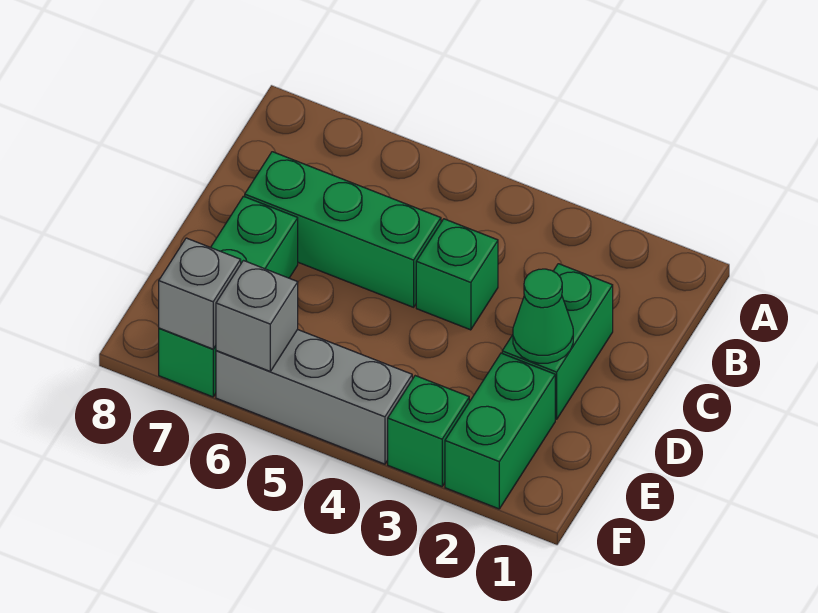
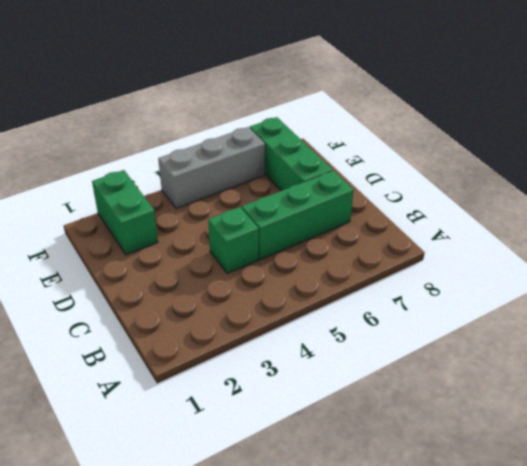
none -> green 1x2 brick [502,264,613,419]
none -> green 1x1 brick [388,376,469,486]

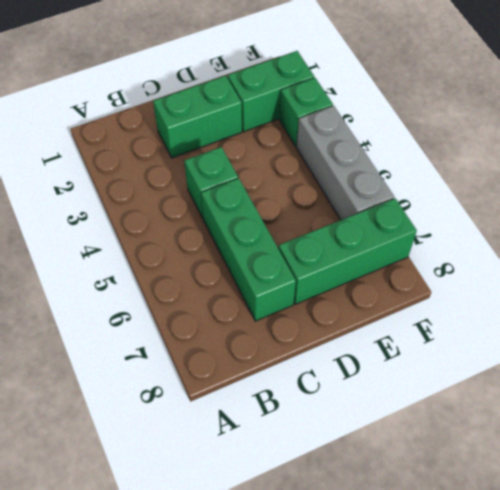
none -> green 1x1 cone [513,269,573,363]
none -> grey 1x1 brick [216,261,298,371]

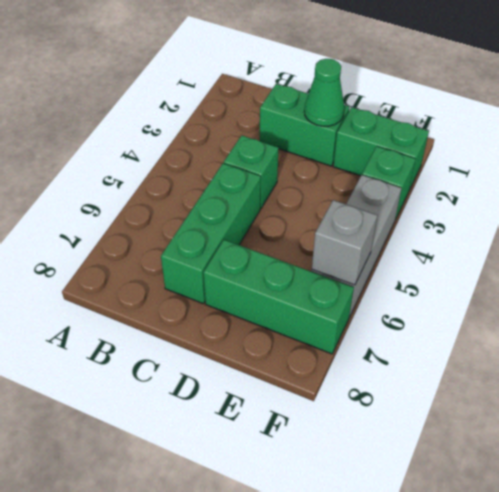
none -> grey 1x1 brick [159,238,241,349]

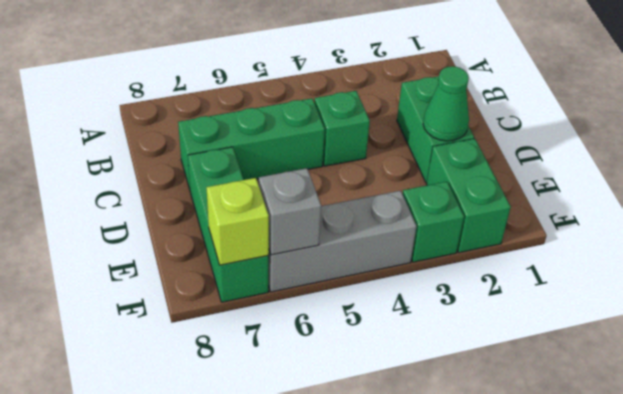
lime 1x1 brick [207,178,269,265] -> grey 1x1 brick [159,238,241,349]

